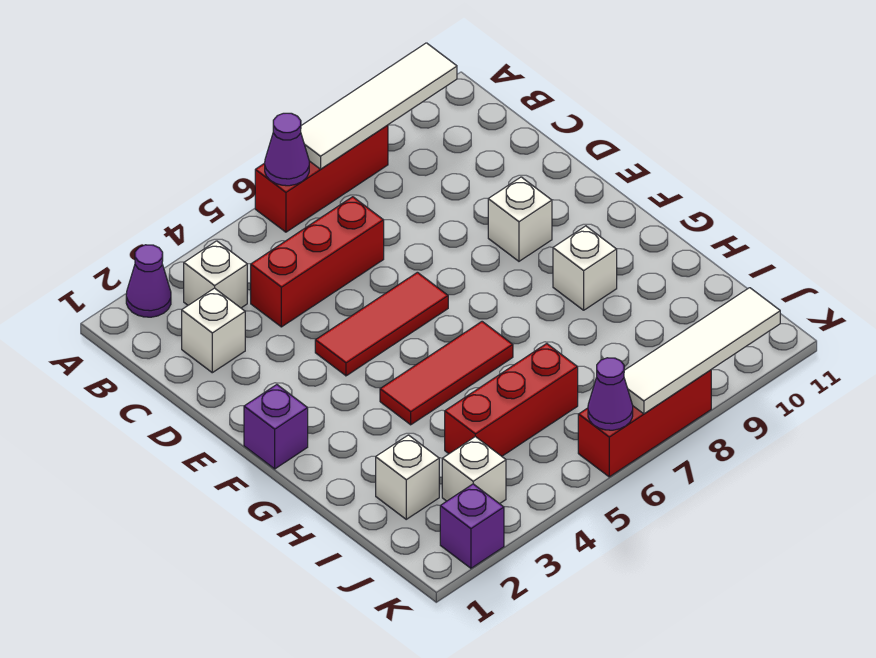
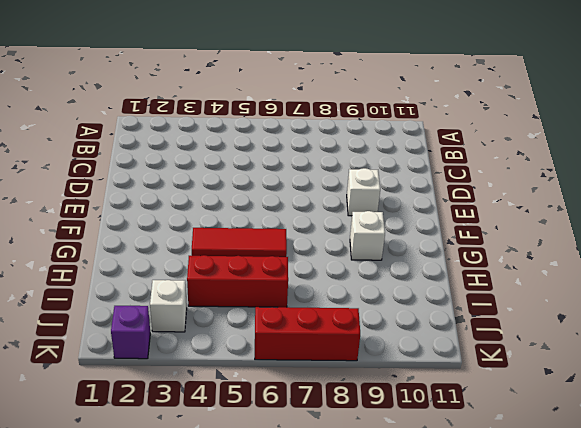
none -> purple 1x1 cone [126,245,171,317]
none -> red 1x3 brick [255,125,388,232]
none -> white 1x1 brick [184,241,247,308]

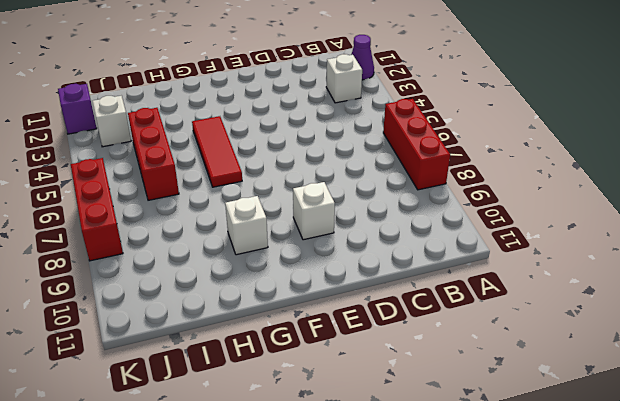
none -> white 1x1 brick [182,288,245,373]
none -> red 1x3 brick [251,197,384,327]
none -> red 1x3 tile [315,272,448,376]

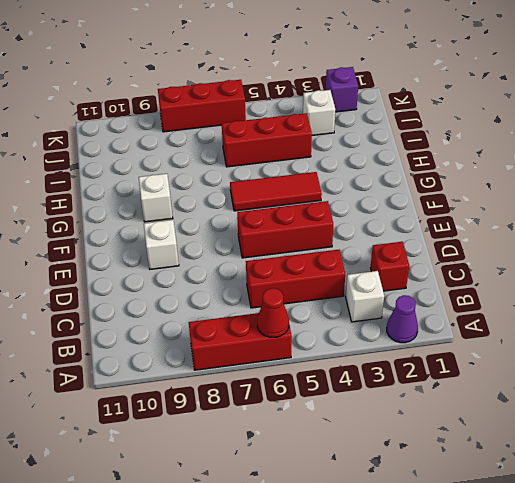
red 1x1 cone [257,288,289,337] -> purple 1x1 cone [265,113,309,186]
red 1x1 brick [371,242,409,291] -> white 1x1 brick [182,288,245,373]
red 1x3 brick [237,201,333,258] -> red 1x3 tile [315,272,448,376]
none -> purple 1x1 brick [244,385,308,469]
none -> white 1x1 brick [376,435,439,519]
none -> white 1x4 tile [301,43,457,169]

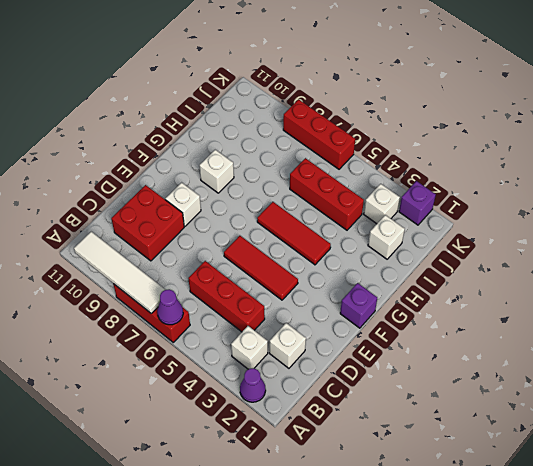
red 2x2 brick [111,185,184,261] -> none
none -> purple 1x1 cone [588,358,633,430]
none -> white 1x4 tile [624,288,780,414]

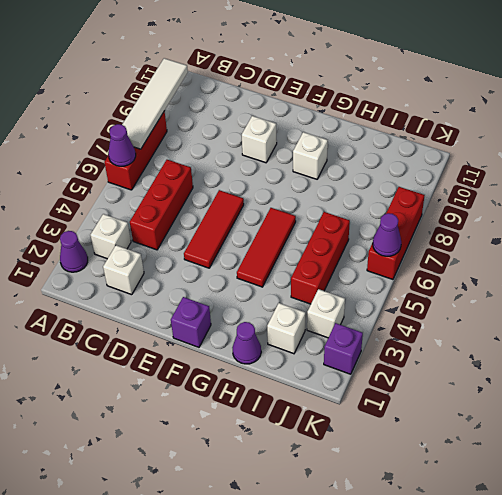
purple 1x1 cone [232,322,261,364] -> none
none -> white 1x4 tile [624,288,780,414]

